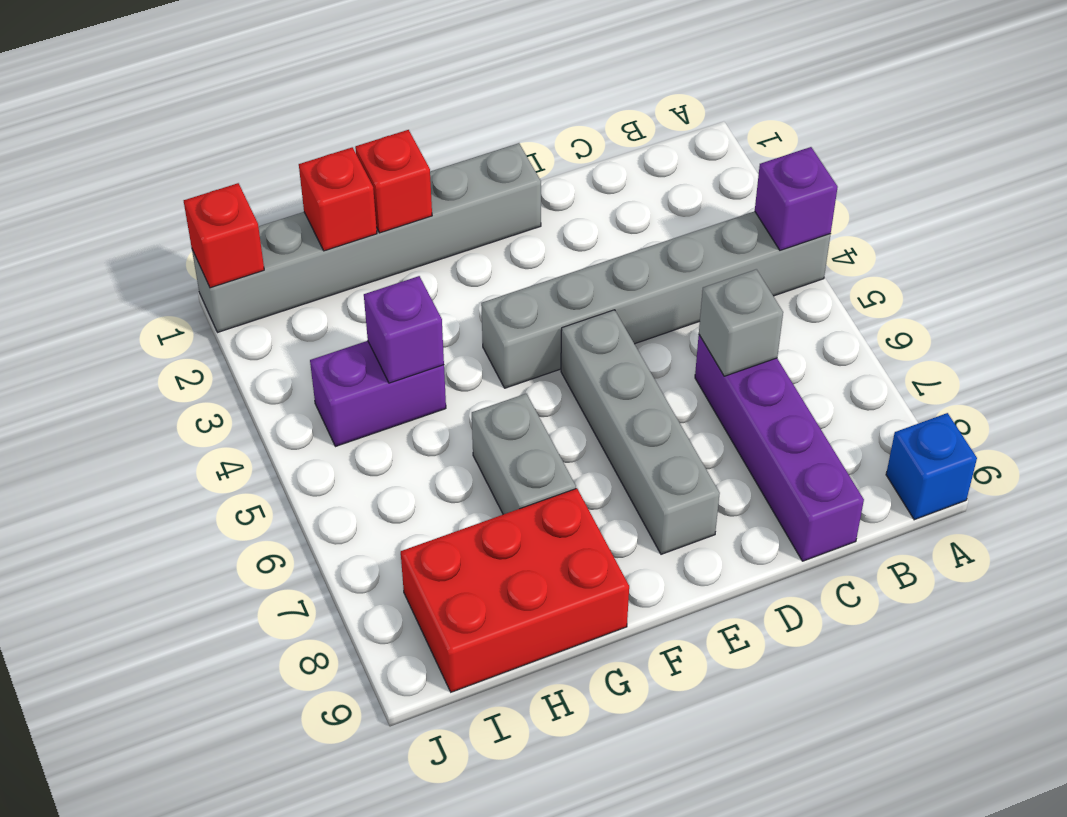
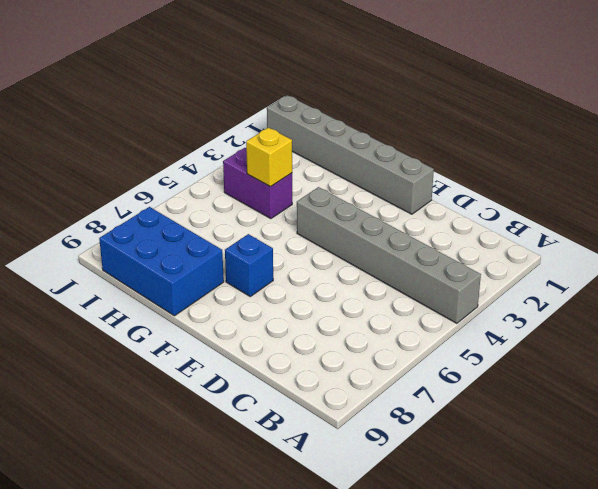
blue 1x1 brick [225,234,273,296] -> blue 1x1 brick moved to [886,413,977,520]
blue 2x3 brick [99,207,224,316] -> red 2x3 brick [401,488,629,692]
yellow 1x1 brick [246,128,292,187] -> purple 1x1 brick [364,276,444,383]
none -> purple 1x4 brick [695,335,864,561]
none -> grey 1x4 brick [561,310,720,554]
none -> grey 1x2 brick [472,394,576,514]

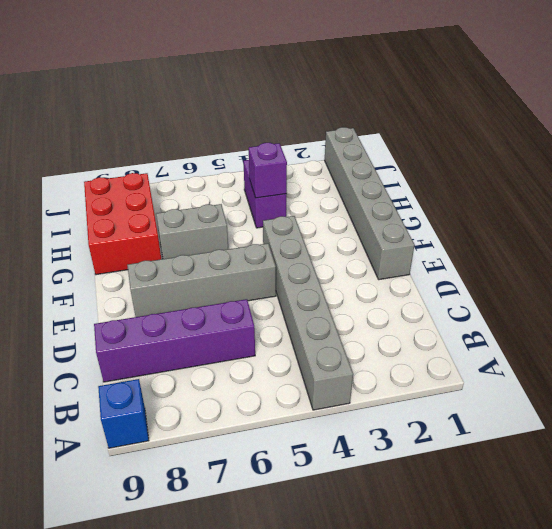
none -> purple 1x1 brick [755,147,838,250]
none -> grey 1x1 brick [699,269,783,376]
none -> red 1x1 brick [355,130,432,233]

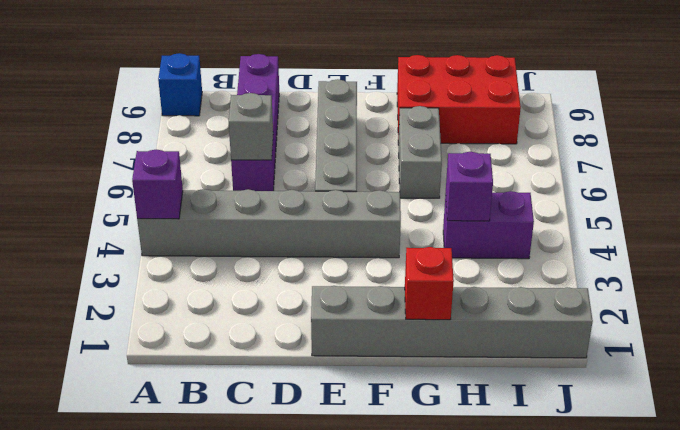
none -> red 1x1 brick [299,147,377,251]
none -> red 1x1 brick [184,183,264,288]

